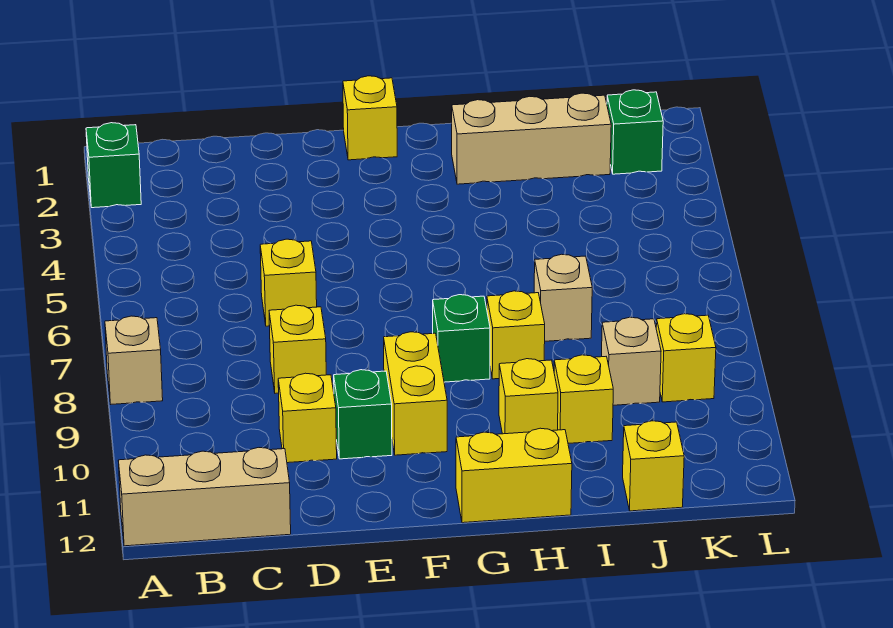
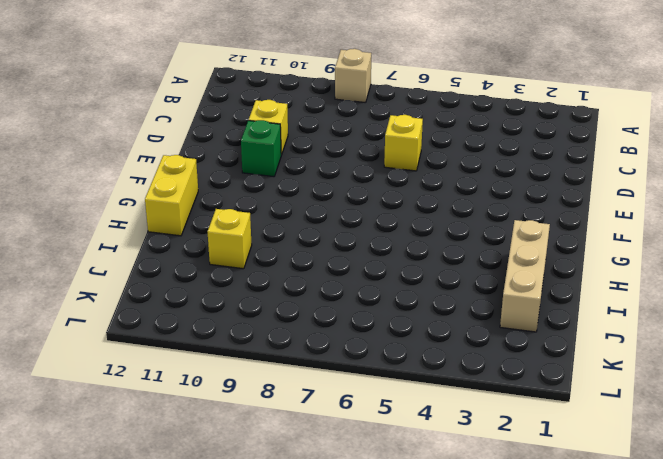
none -> green 1x1 brick [86,123,141,208]
none -> tan 1x3 brick [118,448,291,546]
none -> yellow 1x1 brick [269,305,326,393]

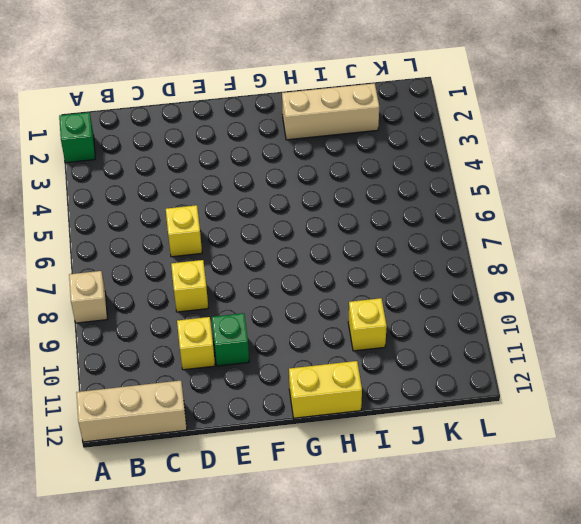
none -> yellow 1x1 brick [343,76,397,160]
none -> yellow 1x2 brick [384,332,447,455]
none -> green 1x1 brick [433,295,490,382]

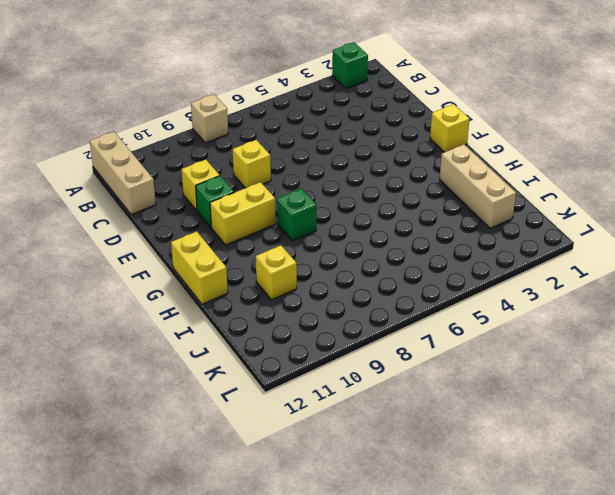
none -> yellow 1x1 brick [260,239,317,326]
none -> yellow 1x1 brick [487,291,545,379]
none -> yellow 1x1 brick [499,359,558,434]

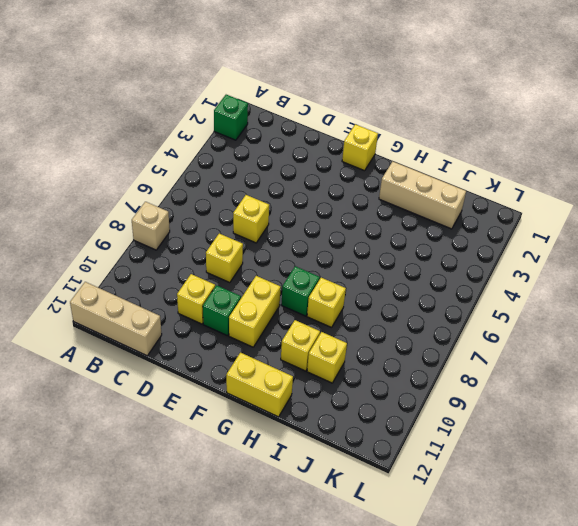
none -> tan 1x1 brick [534,254,592,341]
none -> tan 1x1 brick [602,317,661,405]
none -> yellow 1x1 brick [623,421,684,511]

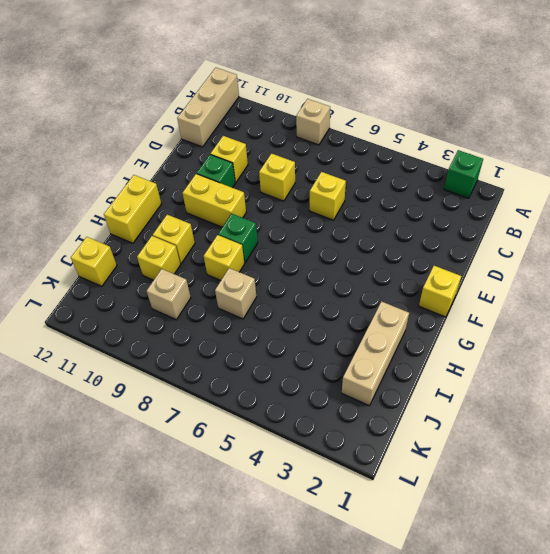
none -> green 1x1 brick [607,90,663,174]
none -> yellow 1x1 brick [656,314,716,402]

